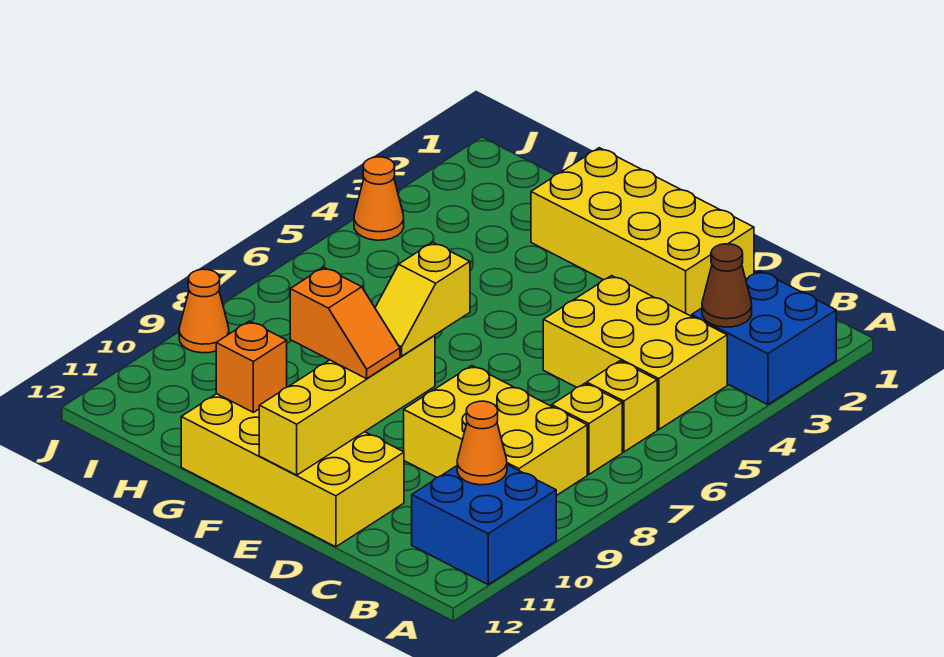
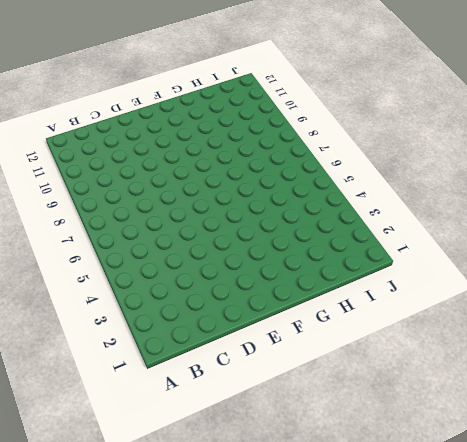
none -> blue 2x2 brick [692,271,836,405]
none -> blue 2x2 brick [412,465,556,584]
none -> yellow 2x3 brick [543,276,727,430]

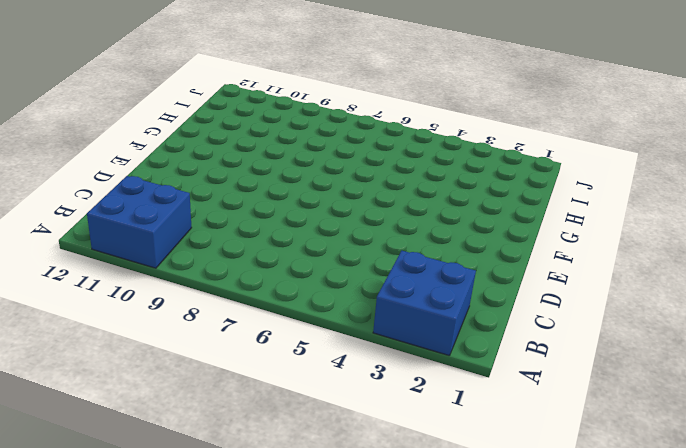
none -> yellow 2x3 brick [543,276,727,430]
none -> yellow 1x1 brick [587,361,657,452]
none -> yellow 1x1 brick [552,383,622,474]

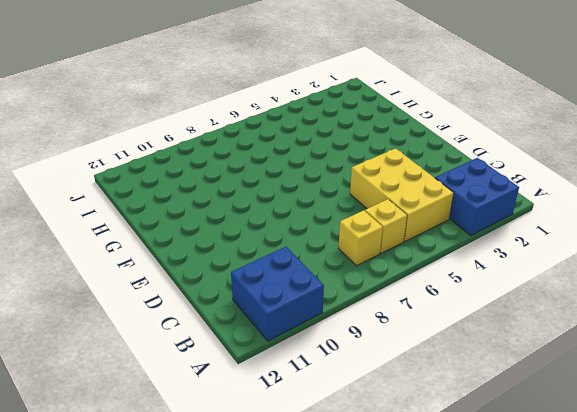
none -> yellow 2x3 brick [404,366,587,496]
none -> yellow 2x4 brick [531,148,754,316]
none -> yellow 2x4 brick [181,394,404,547]

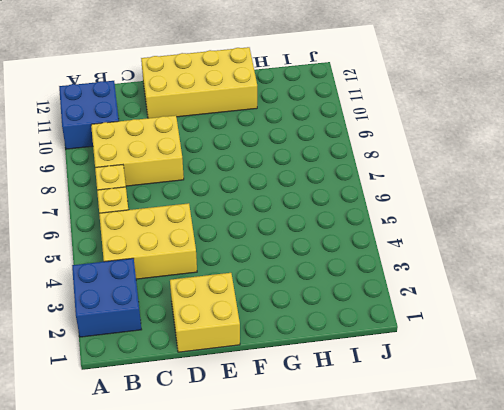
yellow 2x2 brick [170,273,240,352] -> yellow 2x4 brick [531,148,754,316]
none -> orange 1x1 cone [354,157,404,240]
none -> orange 1x1 cone [179,269,229,353]
none -> brown 1x1 cone [702,244,752,327]

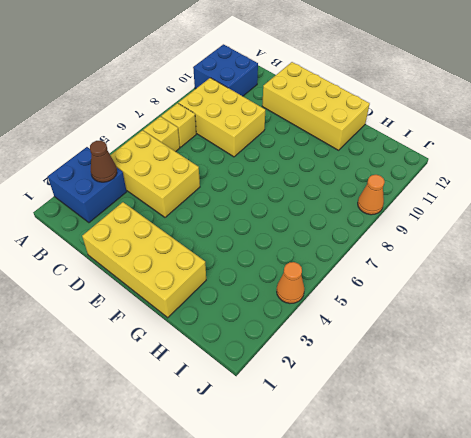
none -> orange 1x1 cone [457,401,507,485]
none -> yellow 1x4 brick [259,335,435,475]
none -> orange 1x1 brick [216,321,287,412]

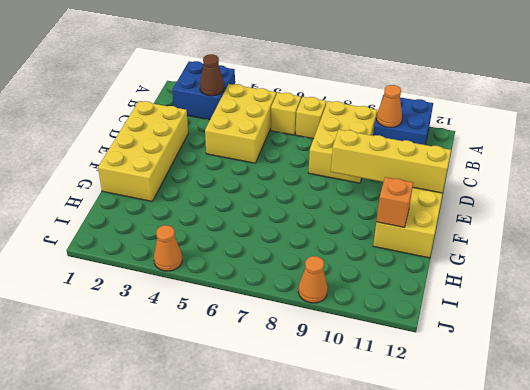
none -> yellow 1x2 slope [375,242,470,356]
none -> orange 1x2 slope [290,267,400,379]

